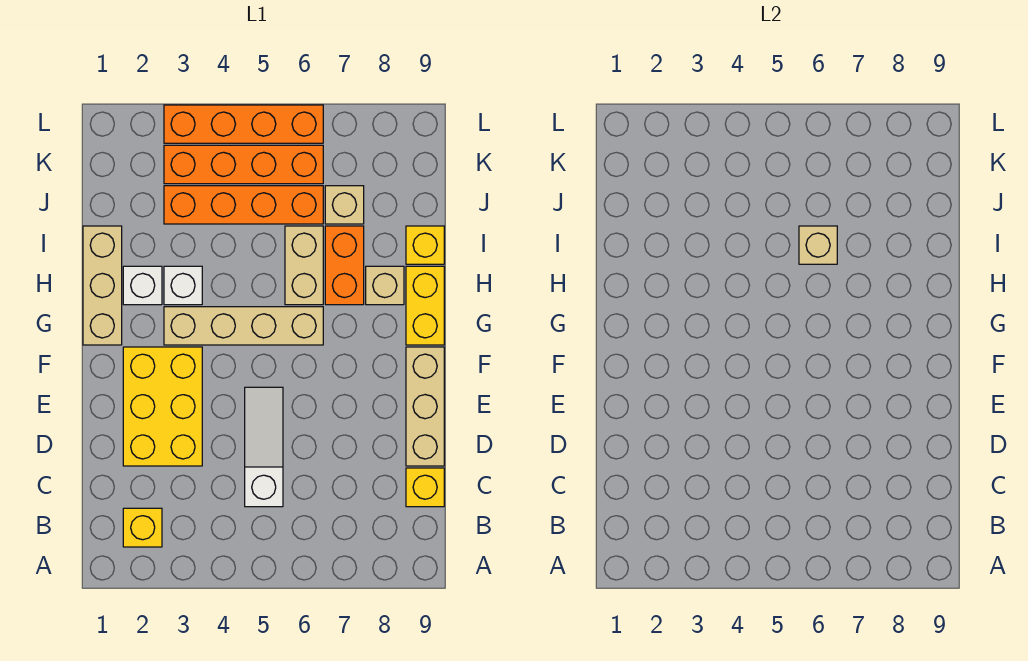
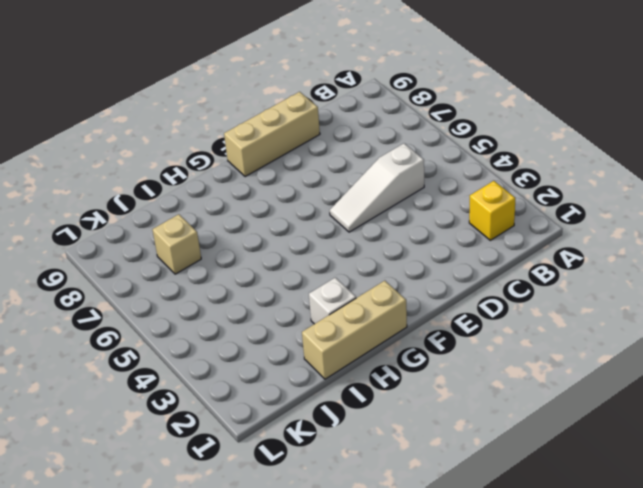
none -> yellow 1x1 brick [406,468,444,507]
none -> yellow 2x3 brick [123,347,202,466]
none -> tan 1x4 brick [164,307,323,345]

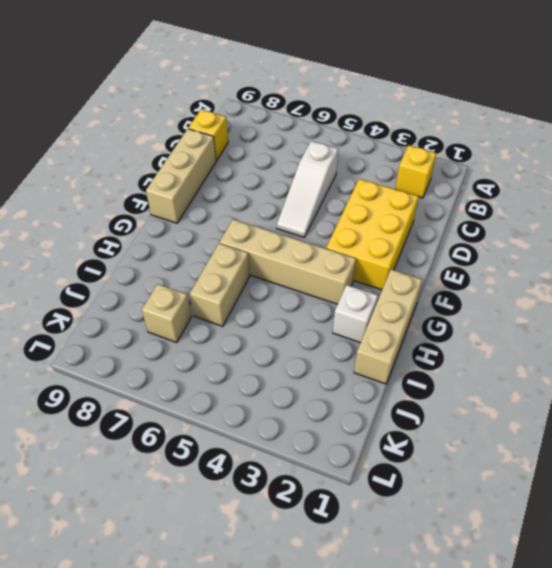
none -> yellow 1x2 brick [406,266,444,345]
none -> white 1x1 brick [164,266,202,305]
none -> orange 1x2 brick [325,226,364,305]

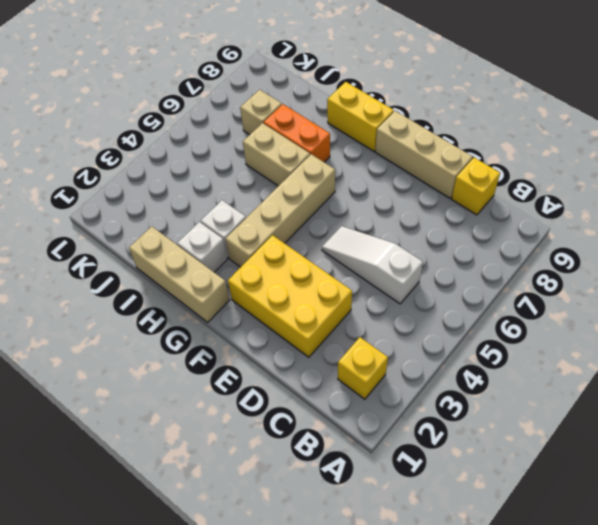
none -> tan 1x1 brick [366,266,404,305]
none -> yellow 1x1 brick [406,226,444,264]
none -> orange 1x4 brick [164,186,323,224]

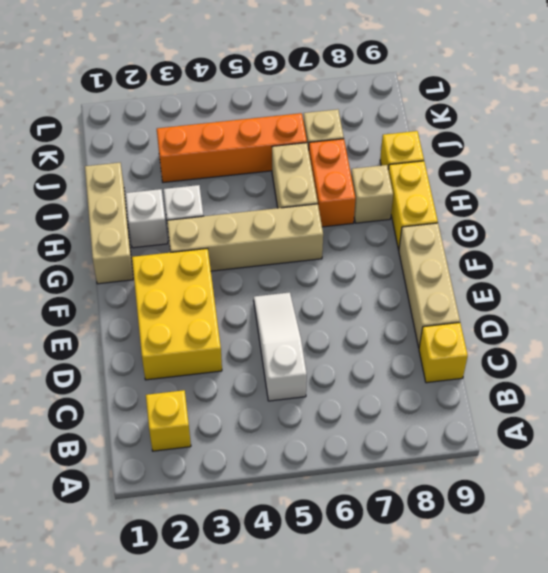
none -> orange 1x4 brick [164,145,323,184]
none -> orange 1x4 brick [164,105,323,143]
none -> tan 1x1 brick [799,226,837,264]

